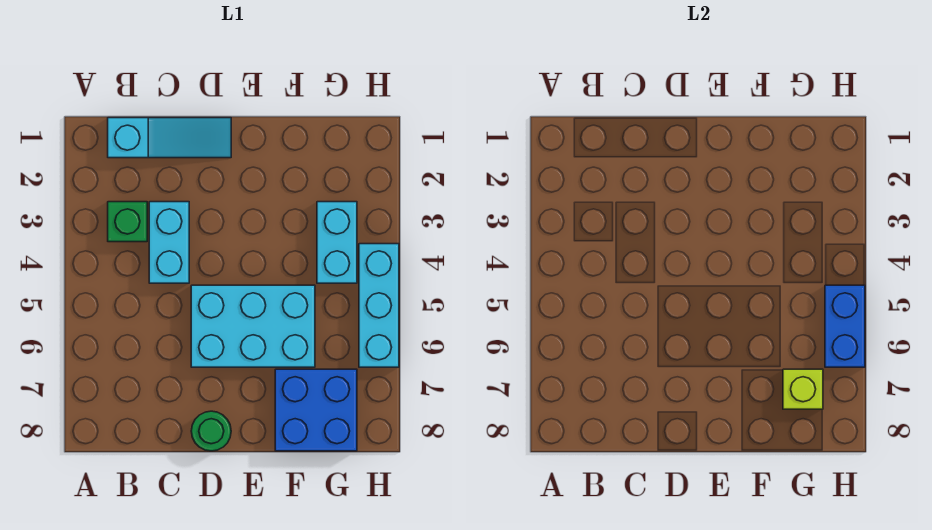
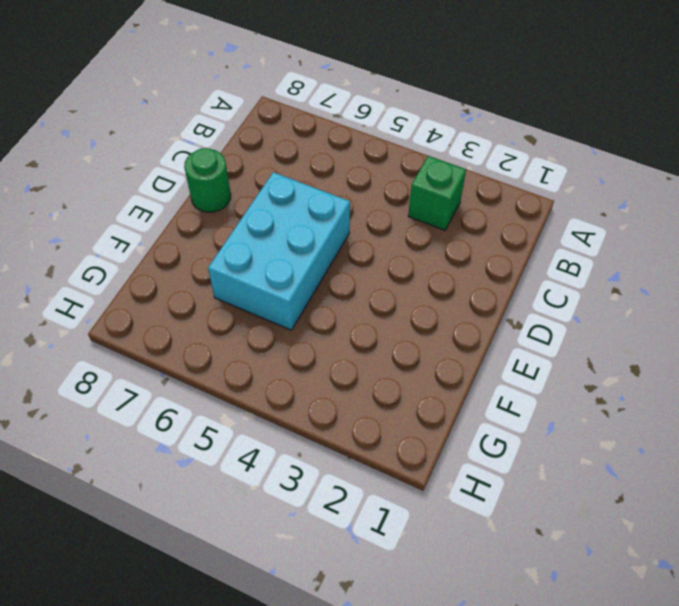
none -> cyan 1x3 slope [108,118,231,158]
none -> cyan 1x2 brick [149,202,189,283]

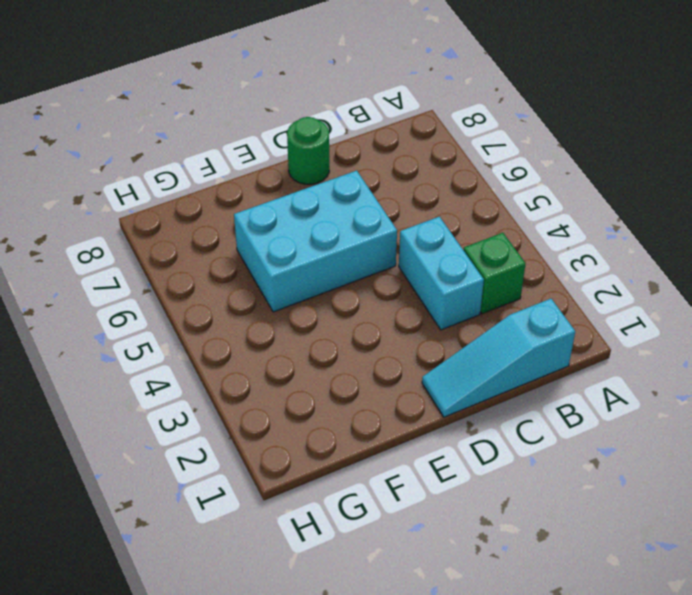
none -> blue 2x2 brick [275,369,357,451]
none -> cyan 1x2 brick [317,202,357,283]

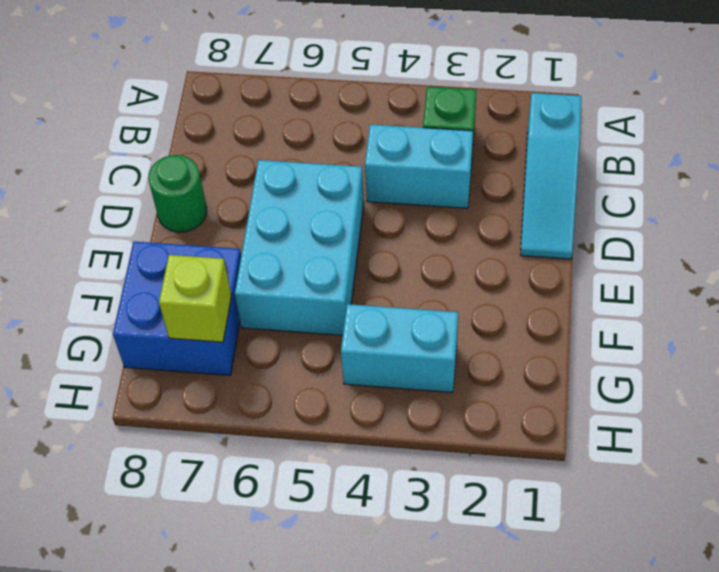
none -> cyan 1x3 brick [359,244,399,367]
none -> blue 1x2 brick [825,285,865,367]

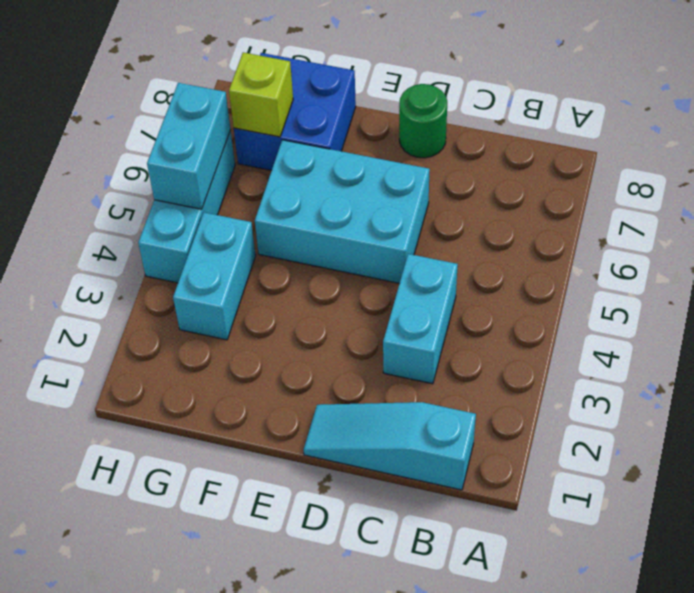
cyan 1x2 brick [147,83,231,209] -> blue 1x2 brick [825,285,865,367]
none -> green 1x1 brick [108,202,147,242]

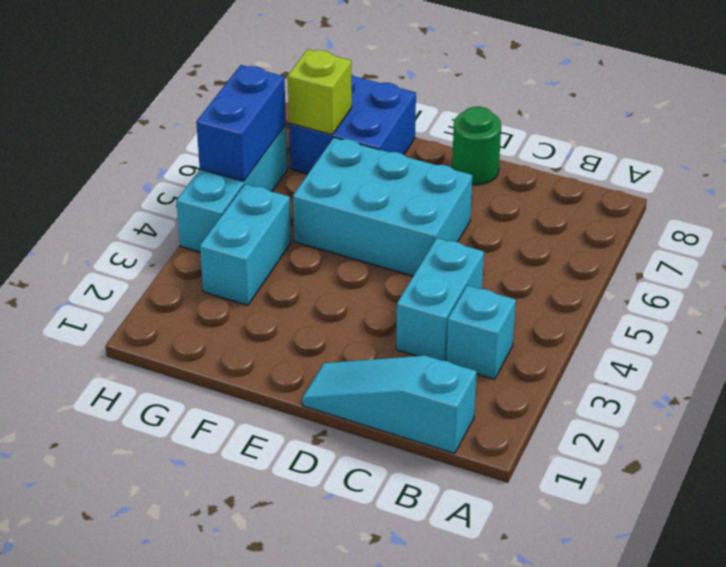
cyan 1x1 brick [446,286,516,379] -> green 1x1 brick [108,202,147,242]

